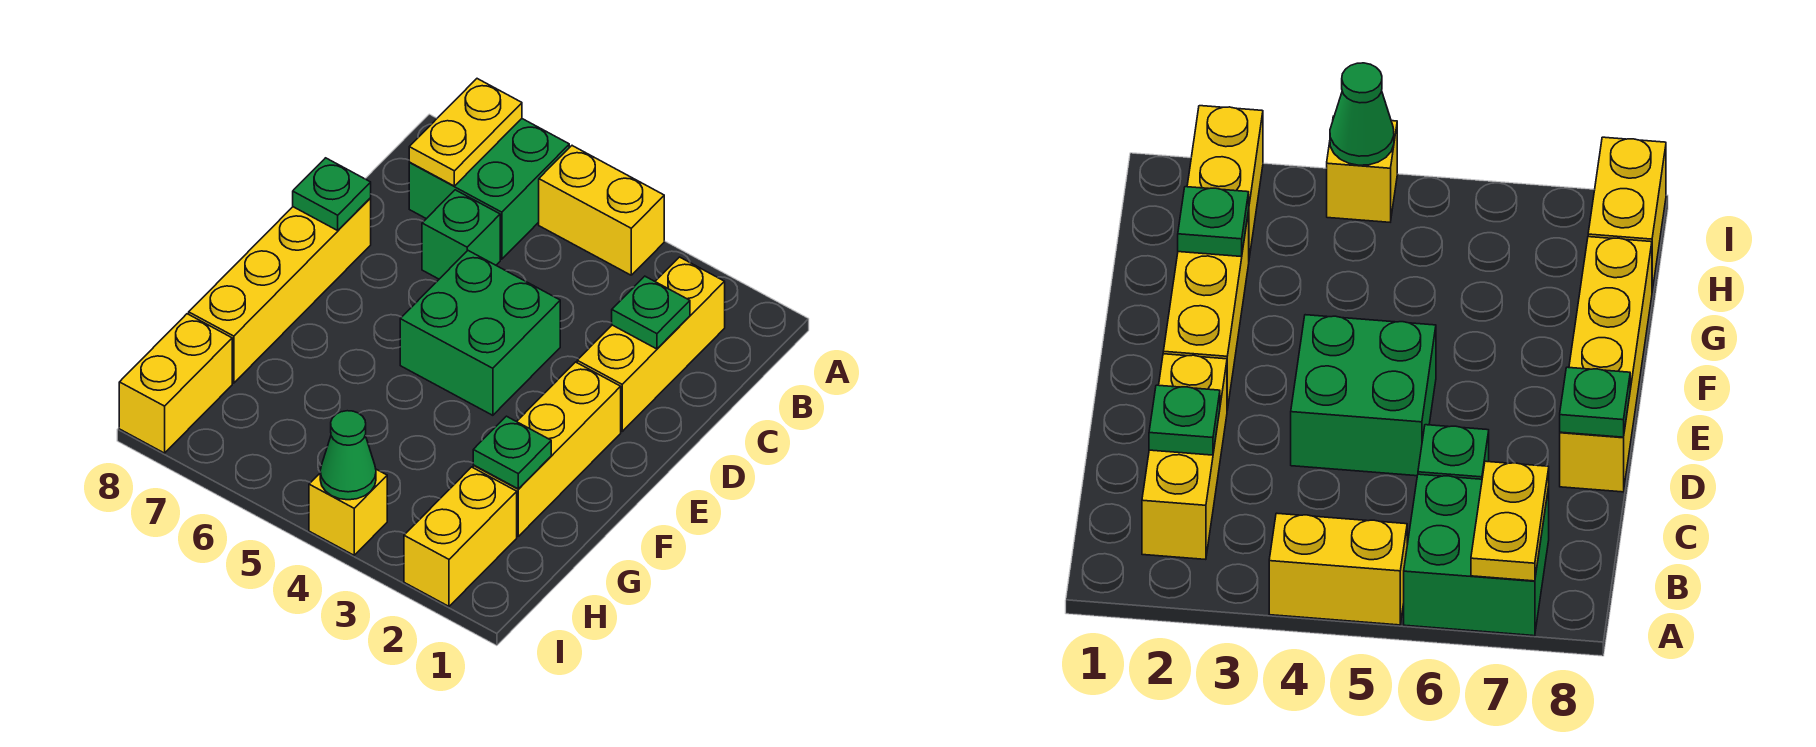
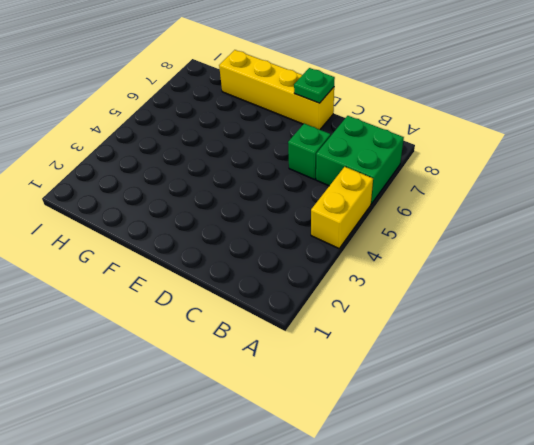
none -> yellow 1x3 brick [577,257,725,431]
none -> green 2x2 brick [400,251,560,415]
none -> yellow 1x3 brick [473,362,621,536]

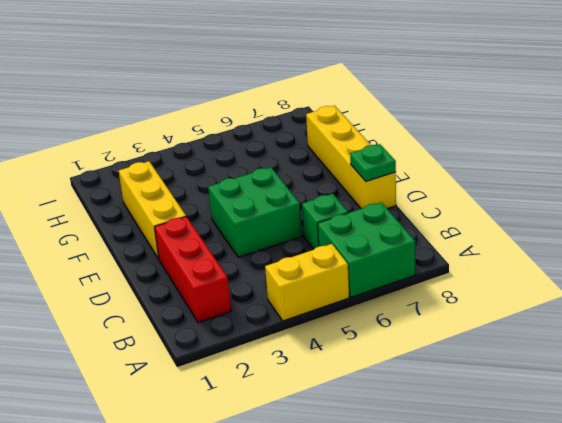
red 1x3 brick [154,216,231,323] -> yellow 1x3 brick [577,257,725,431]
none -> yellow 1x2 brick [404,467,517,606]
none -> yellow 1x2 brick [119,314,232,453]
none -> yellow 1x1 brick [309,469,387,555]

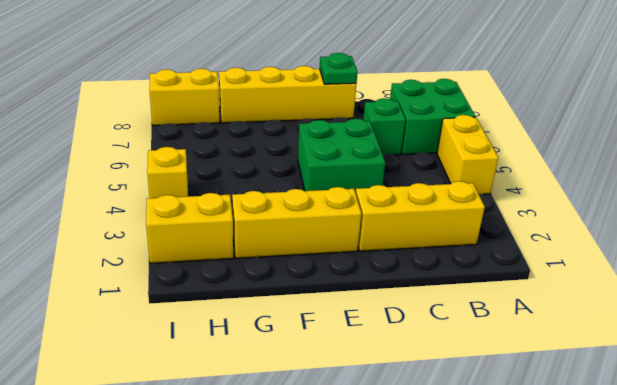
none -> yellow 1x2 plate [409,79,522,186]
none -> green 1x1 plate [612,276,690,349]
none -> green 1x1 plate [473,416,551,489]

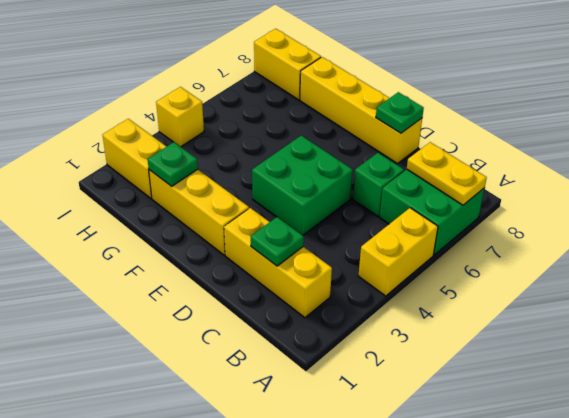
none -> green 1x1 cone [320,411,376,500]

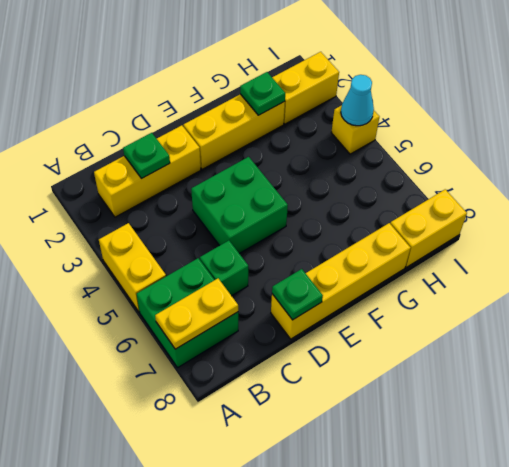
cyan 1x1 cone [341,75,374,126] -> green 1x1 cone [320,411,376,500]

